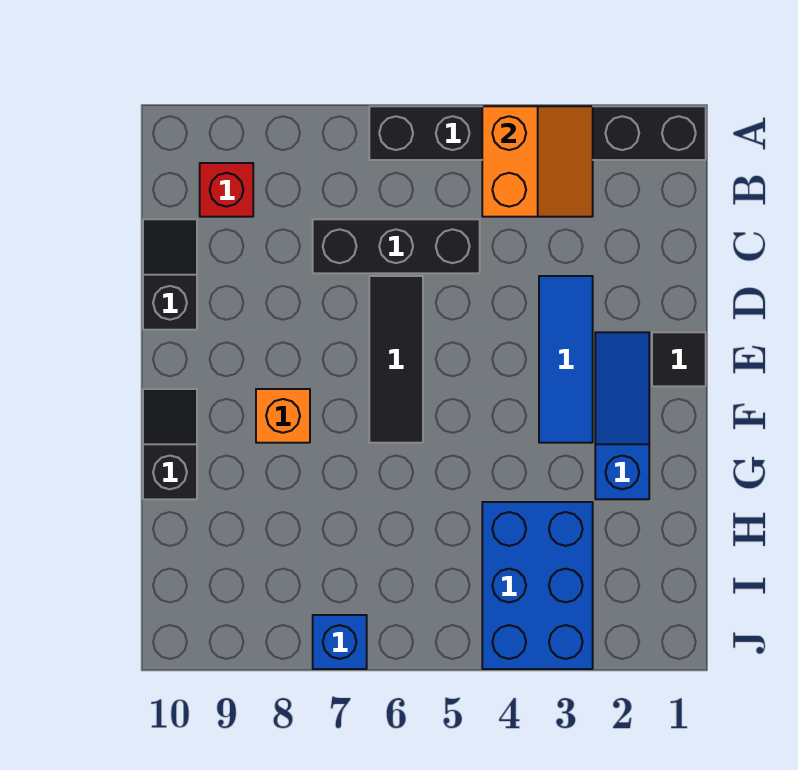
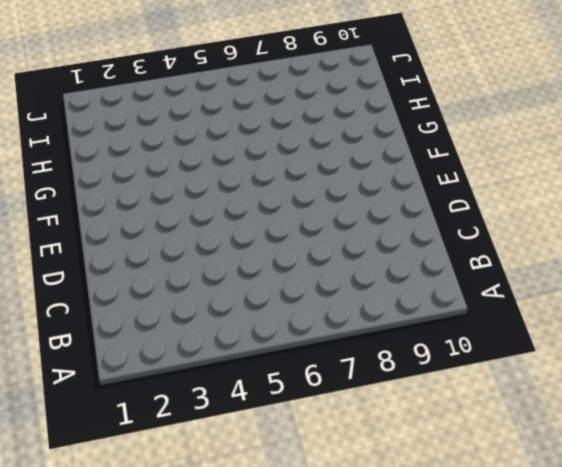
none -> black 1x6 brick [369,106,706,160]
none -> red 1x1 brick [200,163,253,217]
none -> black 1x3 brick [313,219,480,273]

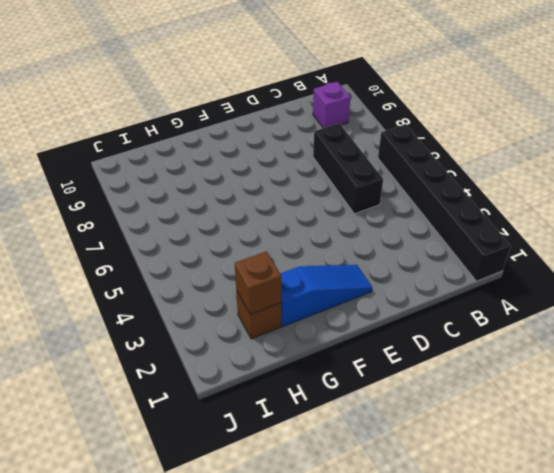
purple 1x1 brick [313,82,350,128] -> red 1x1 brick [200,163,253,217]
brown 1x1 brick [236,290,281,339] -> none
brown 1x1 brick [235,251,282,314] -> none
none -> black 1x2 slope [143,219,197,330]
none -> blue 1x3 tile [539,276,593,443]
none -> black 1x3 tile [369,276,423,443]

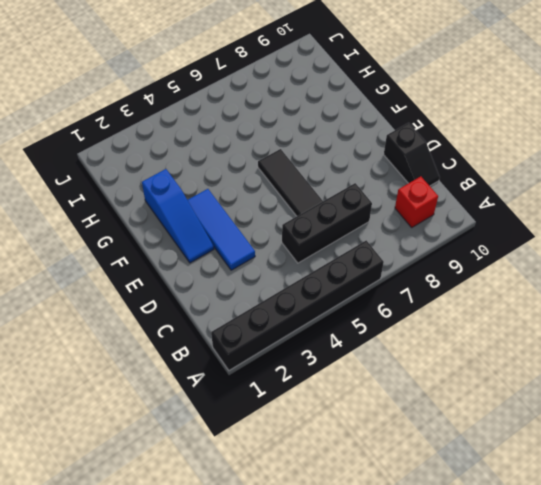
none -> black 1x1 tile [652,332,706,386]
none -> orange 1x1 brick [256,389,310,443]
none -> black 1x2 slope [143,389,197,499]

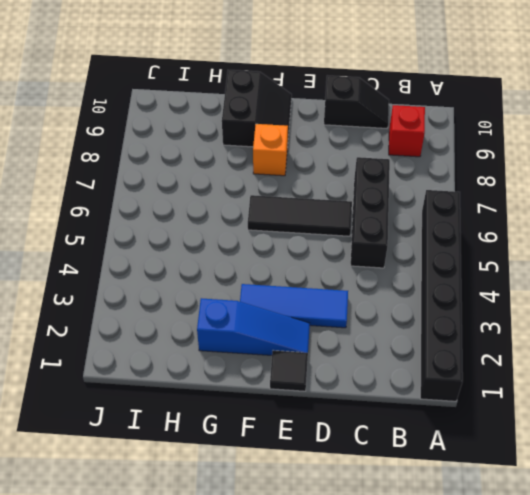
black 2x2 slope [222,70,292,147] -> black 1x2 slope [143,389,197,499]
none -> blue 2x3 brick [482,502,593,669]
none -> blue 1x1 brick [313,615,367,669]
none -> orange 2x2 slope [482,106,593,217]

